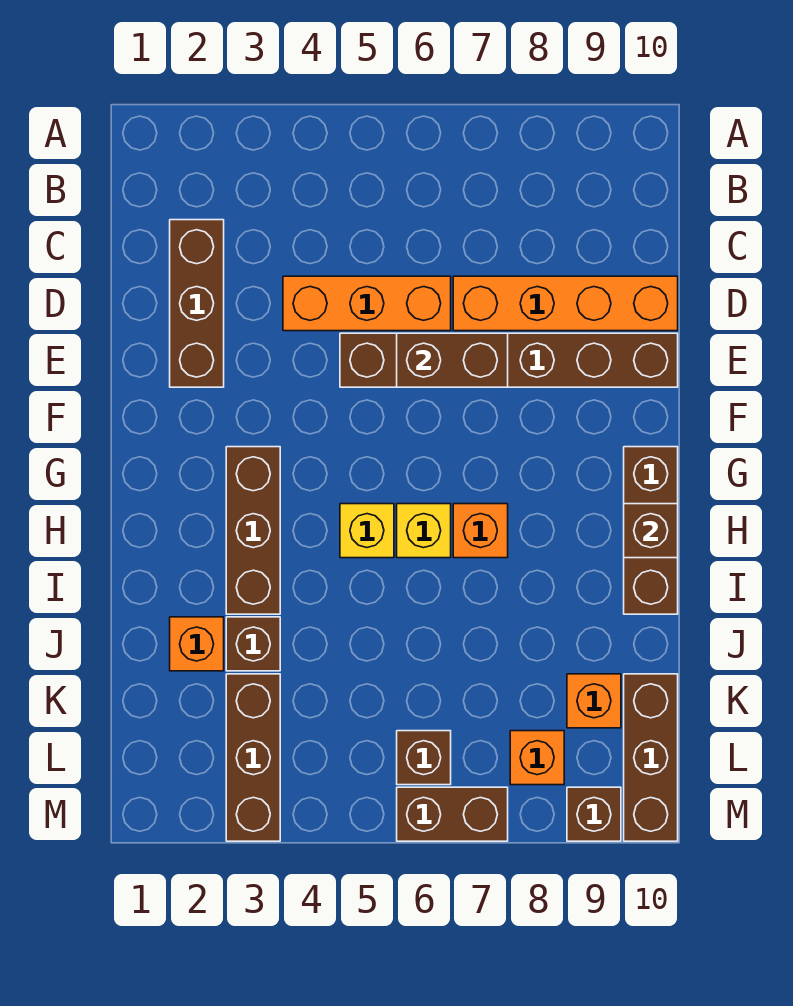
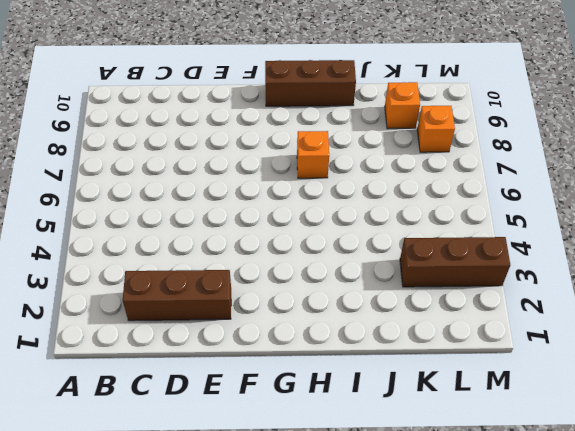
none -> orange 1x3 brick [283,276,451,331]
none -> orange 1x4 brick [453,276,678,331]
none -> brown 1x6 brick [340,333,678,387]

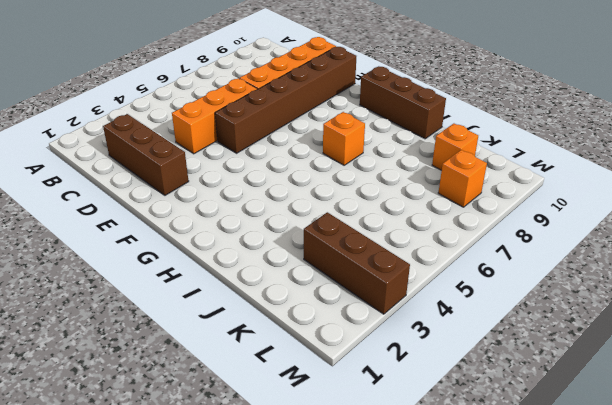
none -> brown 1x3 brick [226,447,280,614]
none -> yellow 1x1 brick [340,504,394,558]
none -> yellow 1x1 brick [397,504,451,558]

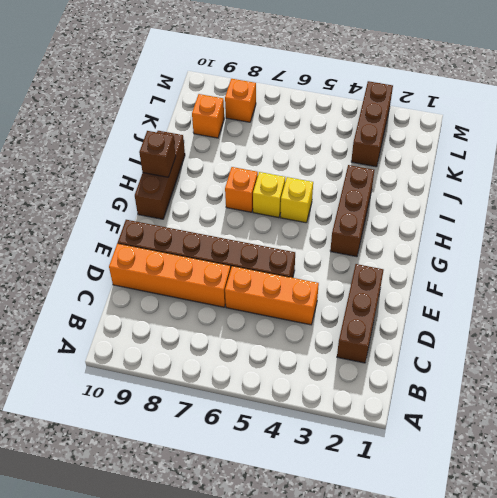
none -> orange 1x1 brick [170,617,224,671]
none -> brown 1x1 brick [226,617,280,671]
none -> brown 1x3 brick [624,674,678,841]

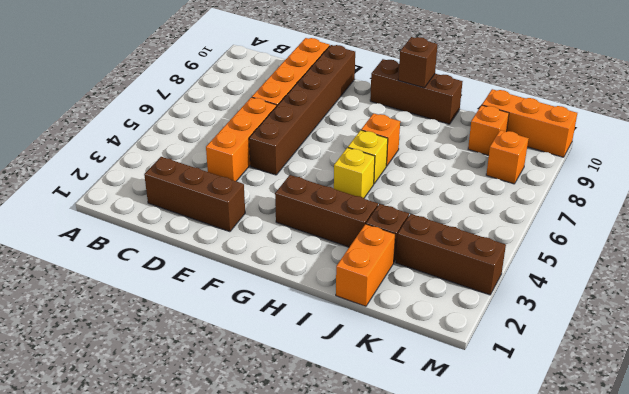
orange 1x2 brick [336,224,395,306] -> orange 1x1 brick [170,617,224,671]
orange 1x3 brick [482,89,577,157] -> brown 1x3 brick [624,674,678,841]
none -> brown 1x1 brick [397,731,451,785]
none -> brown 1x2 brick [397,787,508,841]
none -> brown 1x1 brick [567,787,621,841]

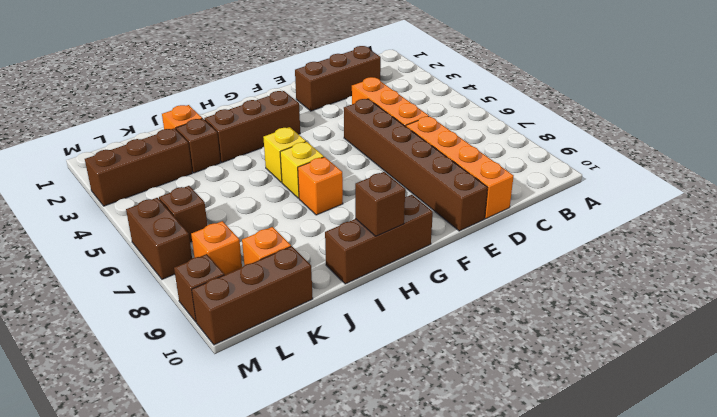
none -> brown 1x2 brick [397,333,508,387]

